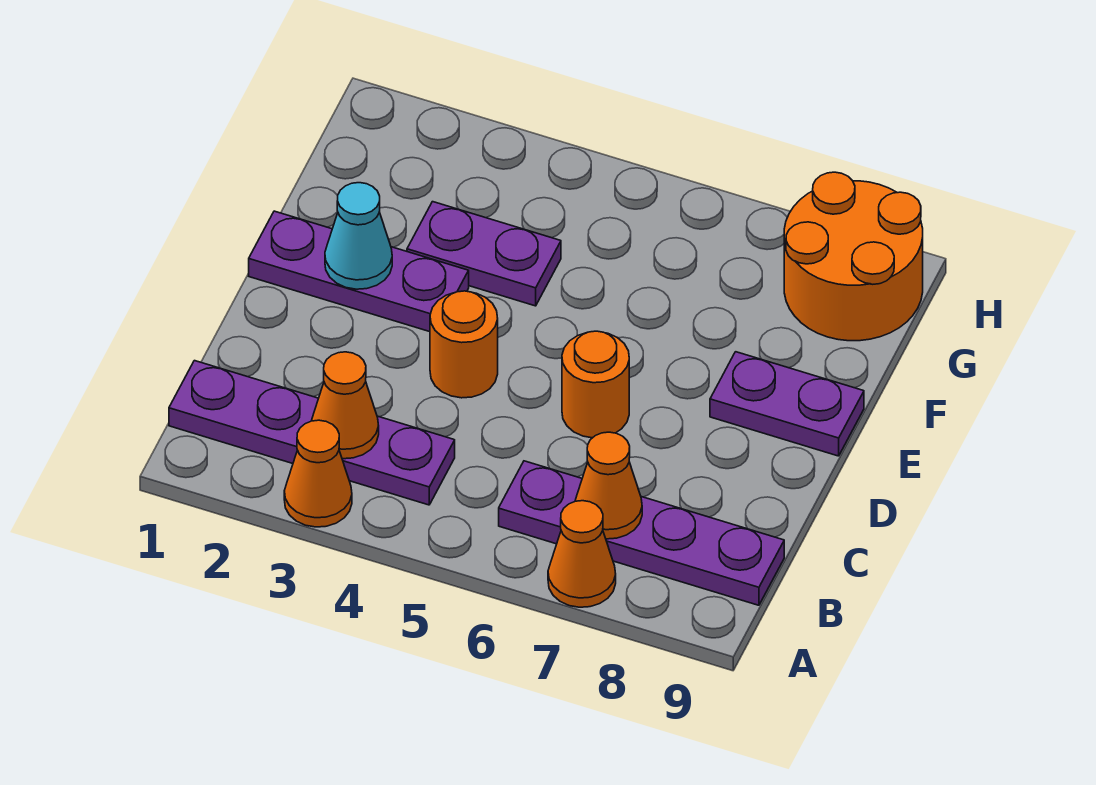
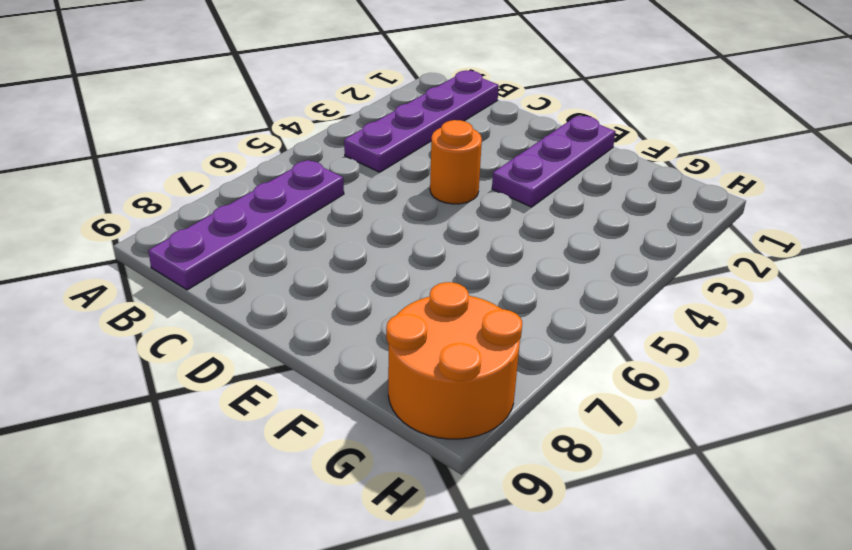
none -> orange 1x1 cone [284,420,352,527]
none -> orange 1x1 cone [548,501,616,607]
none -> orange 1x1 round brick [562,331,629,438]

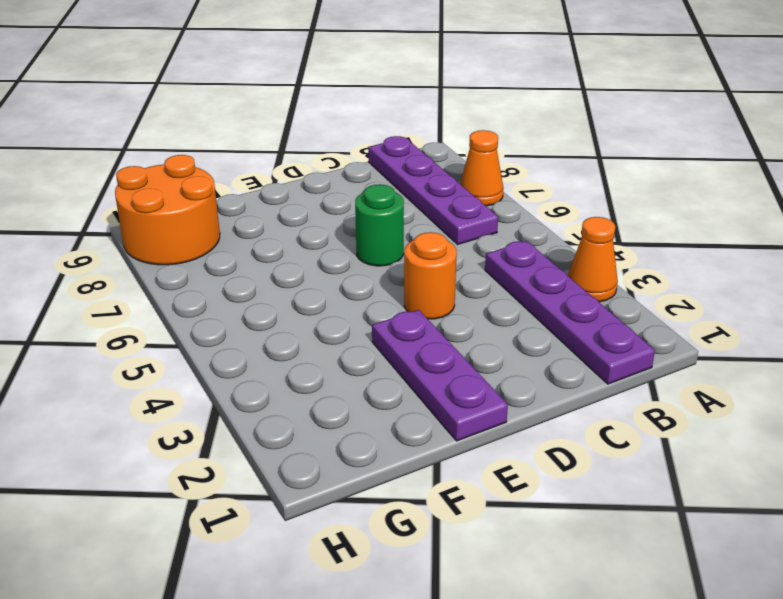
green 1x1 round brick [355,184,404,266] -> orange 1x1 round brick [562,331,629,438]
none -> purple 1x2 plate [710,352,864,456]
none -> purple 1x2 plate [407,202,561,306]
none -> orange 1x1 cone [312,352,379,459]

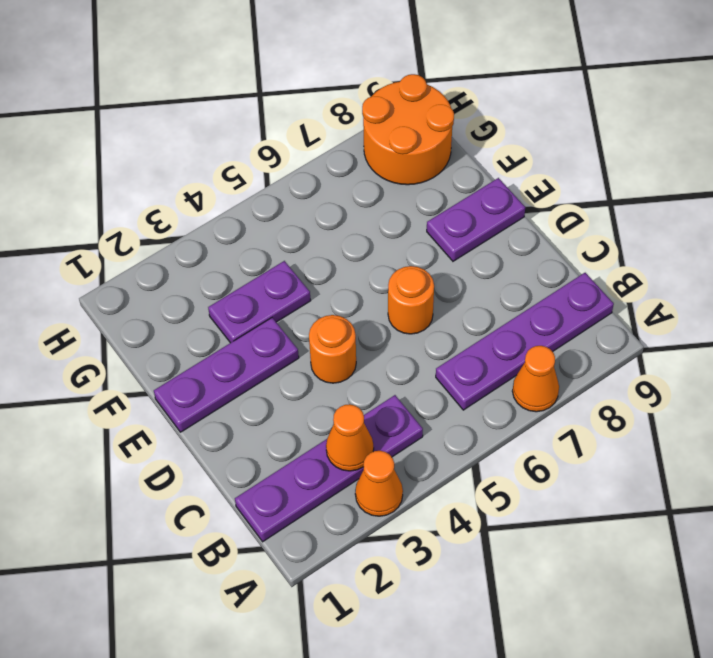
none -> orange 1x1 cone [575,432,642,539]
none -> cyan 1x1 cone [325,183,392,289]

